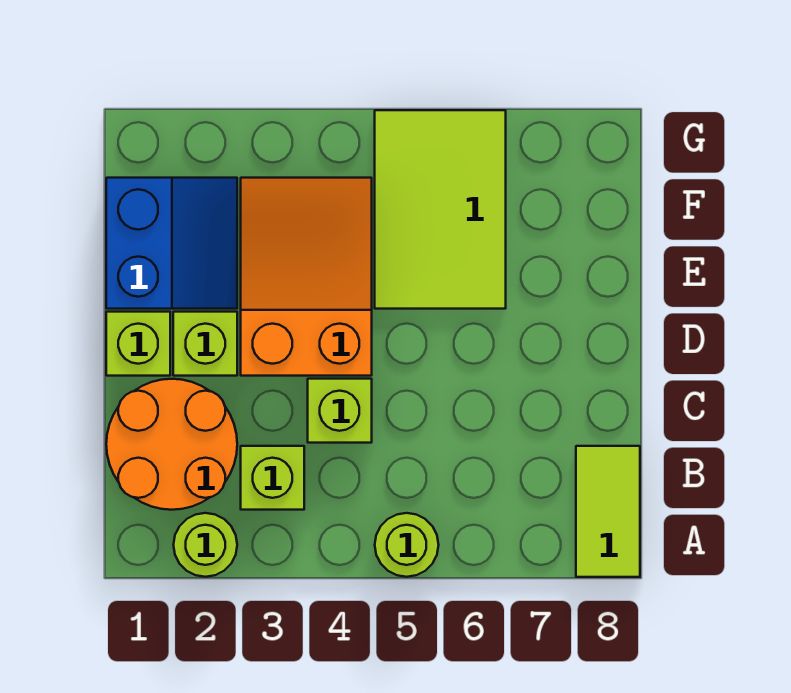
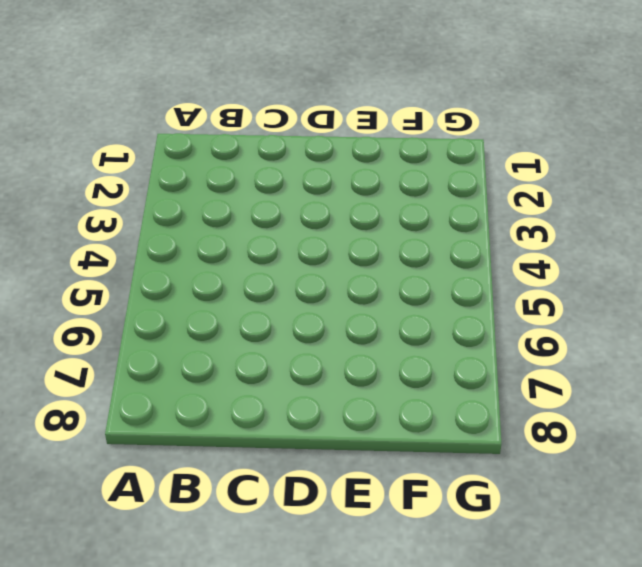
none -> lime 1x1 round brick [174,513,237,577]
none -> lime 1x1 round brick [375,513,439,577]

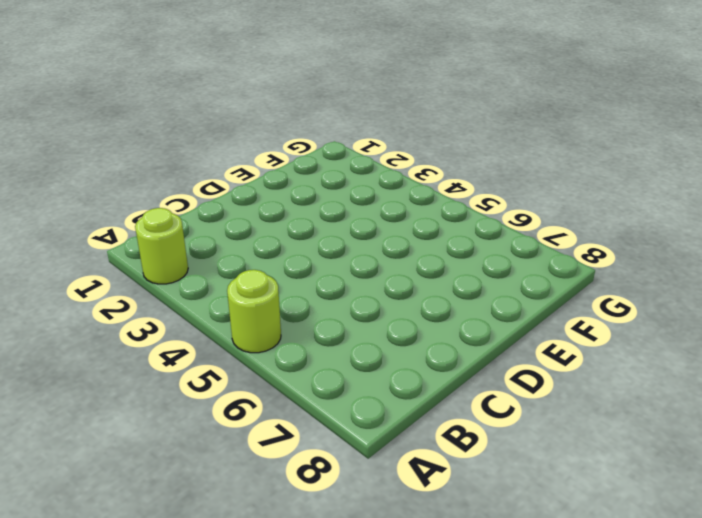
none -> lime 1x2 tile [576,446,640,577]
none -> orange 2x2 round brick [106,379,237,510]

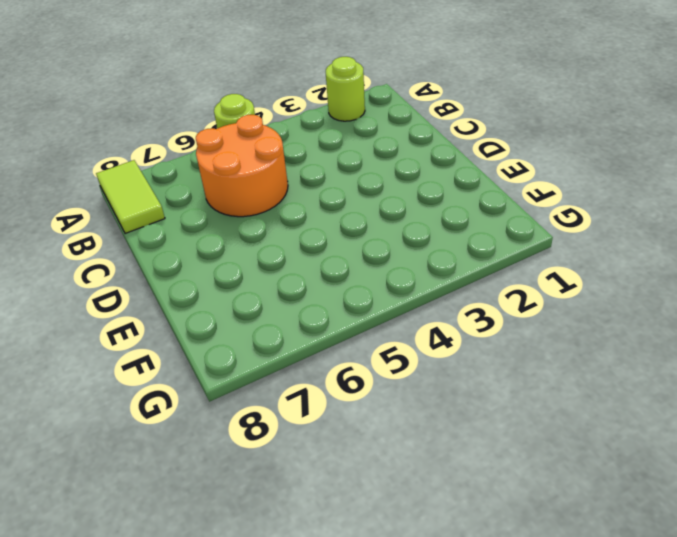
orange 2x2 round brick [196,115,288,217] -> orange 2x2 round brick moved to [106,379,237,510]
none -> lime 1x1 brick [241,446,304,510]
none -> lime 1x1 brick [308,379,372,443]

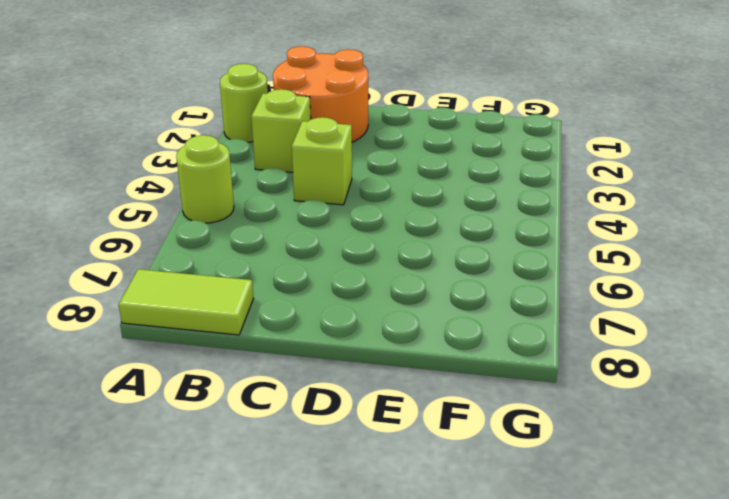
none -> lime 1x1 brick [106,312,170,376]
none -> lime 1x1 brick [173,312,237,376]

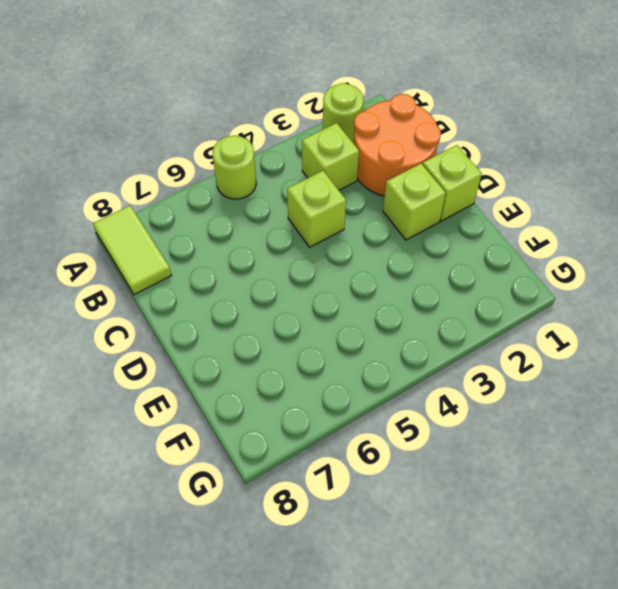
none -> orange 2x3 slope [241,178,372,376]
none -> blue 2x2 slope [106,178,237,309]

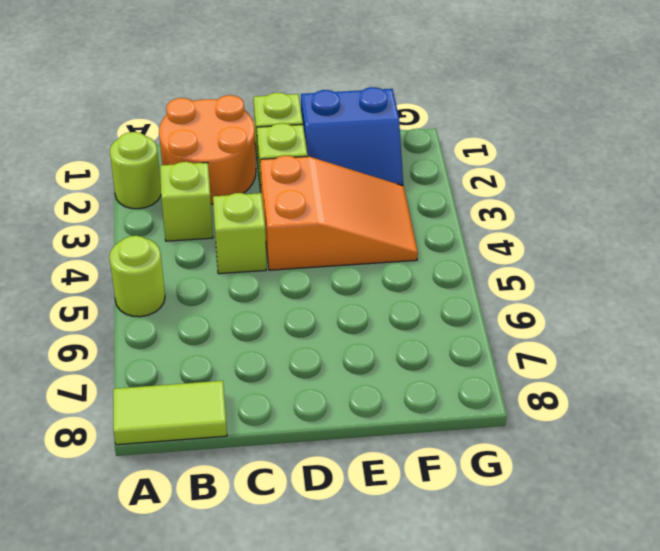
none -> lime 2x3 tile [375,110,506,309]

